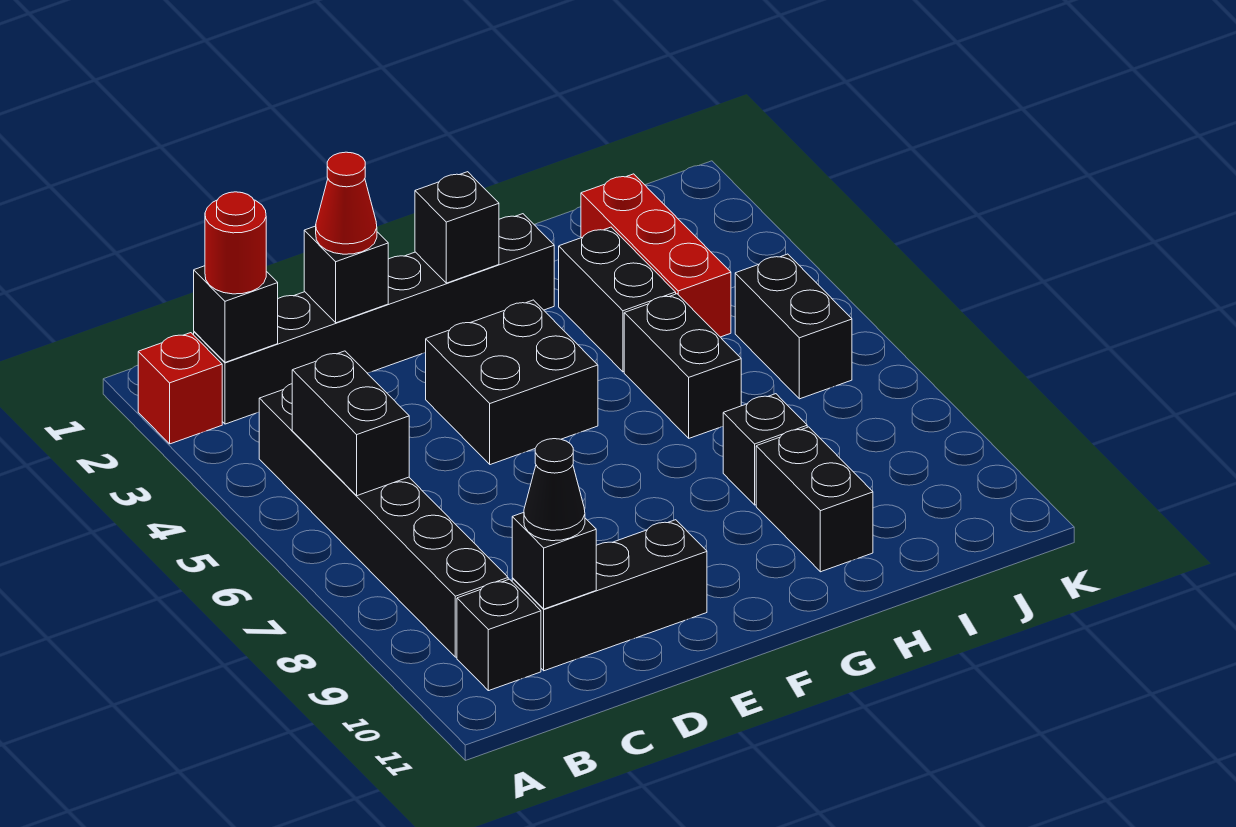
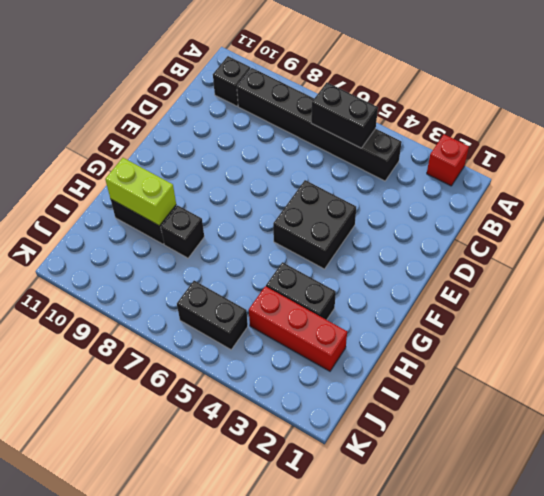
lime 1x2 brick [105,158,176,226] -> none
none -> black 1x6 brick [194,214,554,424]
none -> black 1x3 brick [512,520,707,671]
none -> black 1x2 brick [624,294,741,438]

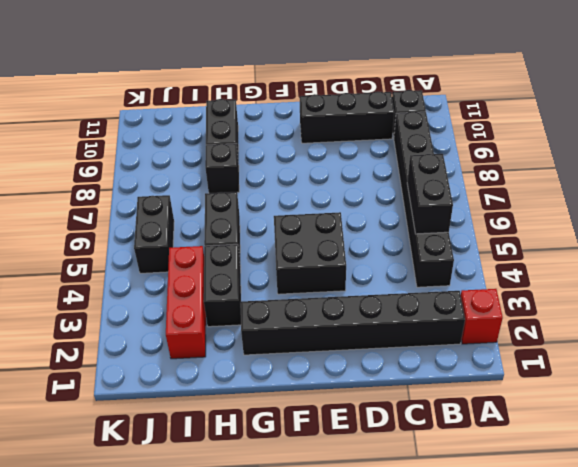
none -> black 1x1 brick [194,266,278,362]
none -> black 1x1 brick [512,512,596,609]
none -> black 1x1 brick [304,226,388,323]

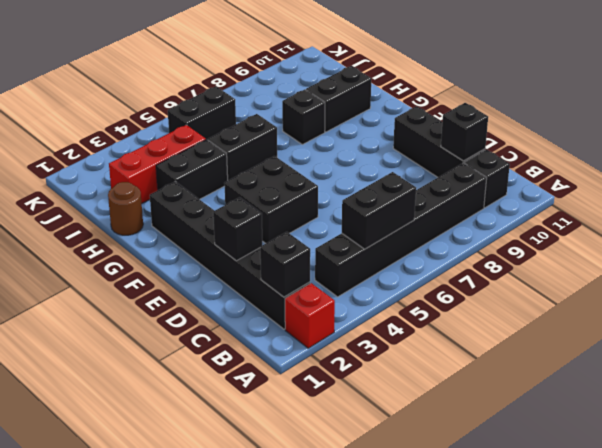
brown 1x1 round brick [108,182,143,235] -> none
none -> black 1x1 brick [415,172,499,283]
none -> red 1x1 round brick [205,192,266,294]
none -> black 1x1 cone [524,439,585,541]

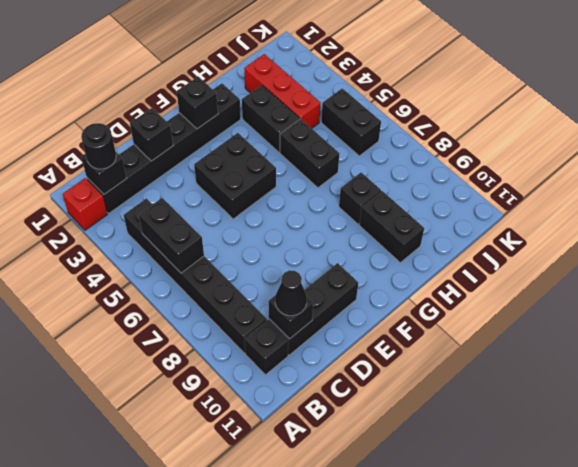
black 1x1 round brick [81,123,116,169] -> red 1x1 round brick [205,192,266,294]
none -> red 1x1 cone [316,152,377,254]

